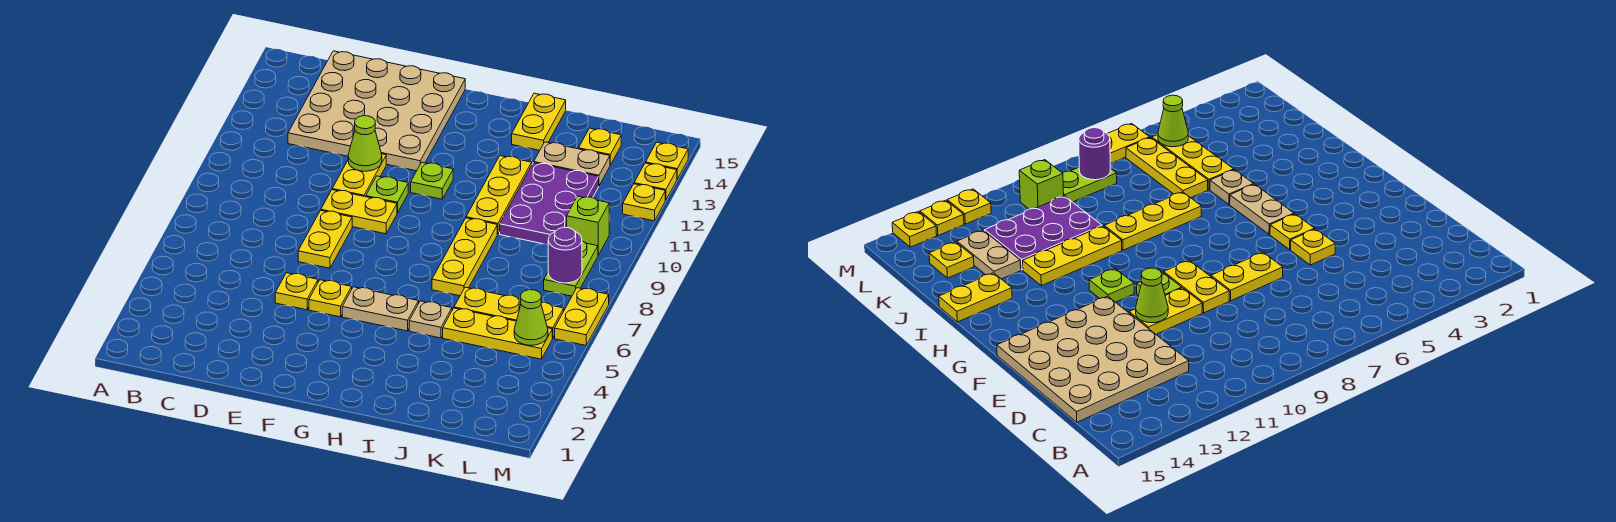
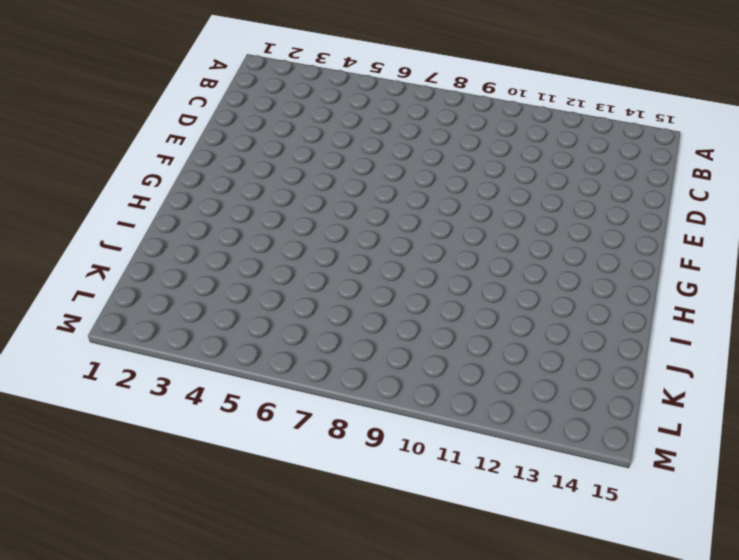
none -> tan 4x4 plate [288,51,465,171]
none -> yellow 1x1 plate [275,273,318,310]
none -> yellow 1x2 plate [298,210,352,268]

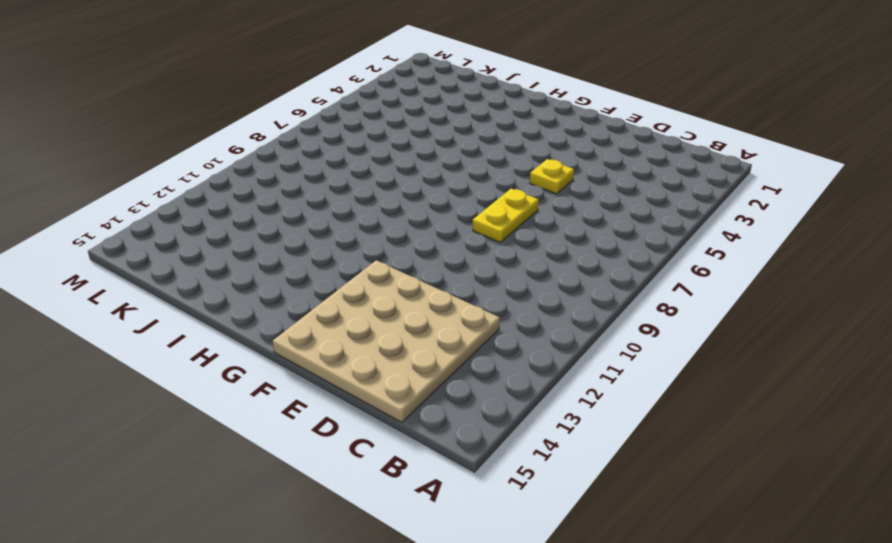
none -> yellow 1x2 plate [321,190,397,234]
none -> yellow 1x2 plate [332,154,386,197]
none -> yellow 1x1 plate [309,280,352,317]

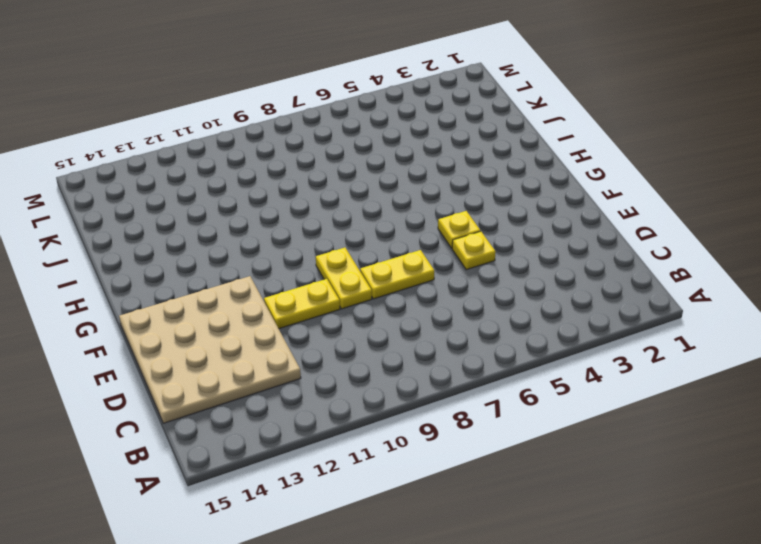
none -> lime 1x1 plate [366,176,408,213]
none -> tan 1x2 plate [342,287,419,331]
none -> lime 1x1 plate [411,162,453,199]

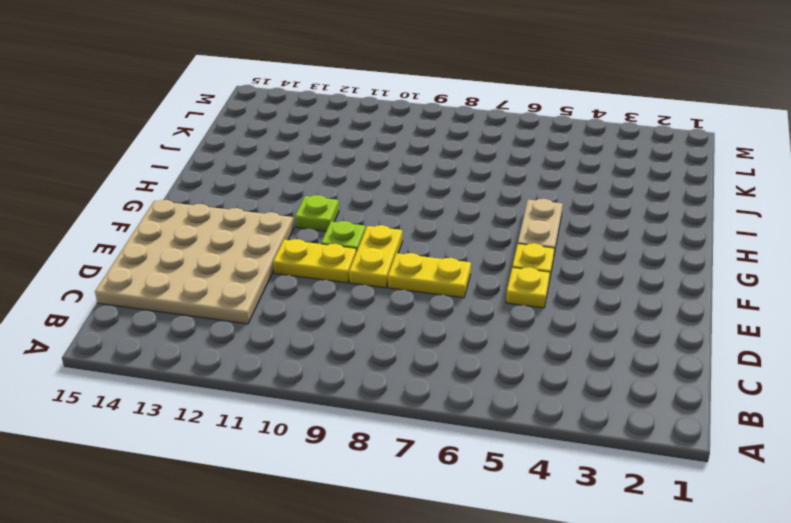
none -> tan 1x1 plate [409,301,452,338]
none -> yellow 1x3 plate [432,218,497,296]
none -> yellow 1x3 plate [466,156,532,234]

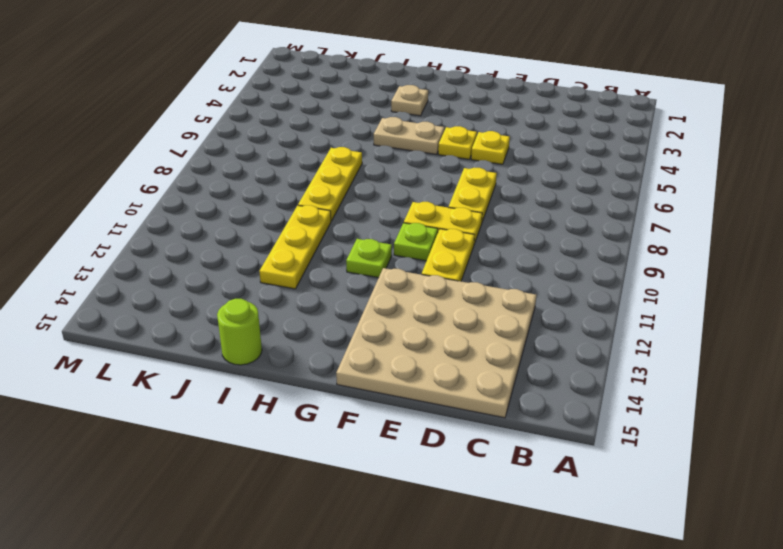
tan 1x1 plate [391,85,428,116] -> tan 1x1 plate moved to [409,301,452,338]
lime 1x1 round brick [217,299,262,365] -> yellow 1x2 plate [512,93,566,150]
none -> yellow 1x3 plate [443,308,552,359]
none -> yellow 1x3 plate [454,287,564,338]
none -> purple 2x3 plate [500,163,599,245]

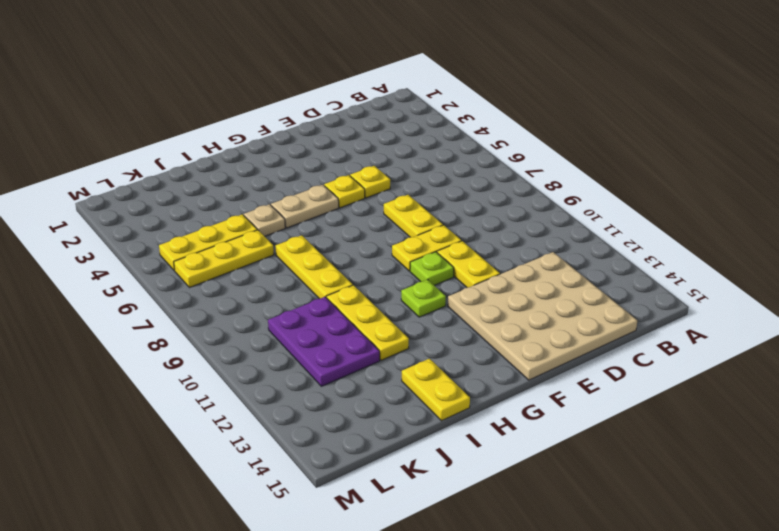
none -> tan 1x2 plate [534,142,610,185]
none -> yellow 1x1 plate [579,128,621,165]
none -> lime 1x2 plate [544,241,598,296]

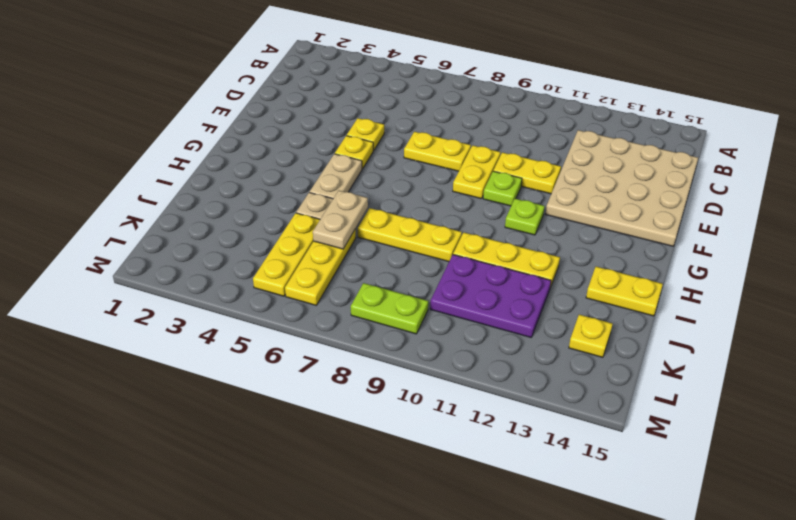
tan 1x2 plate [313,191,368,249] -> tan 1x2 plate moved to [534,142,610,185]
none -> lime 1x1 brick [567,196,609,255]
none -> yellow 1x2 plate [555,288,609,345]
none -> yellow 1x1 plate [623,184,665,221]

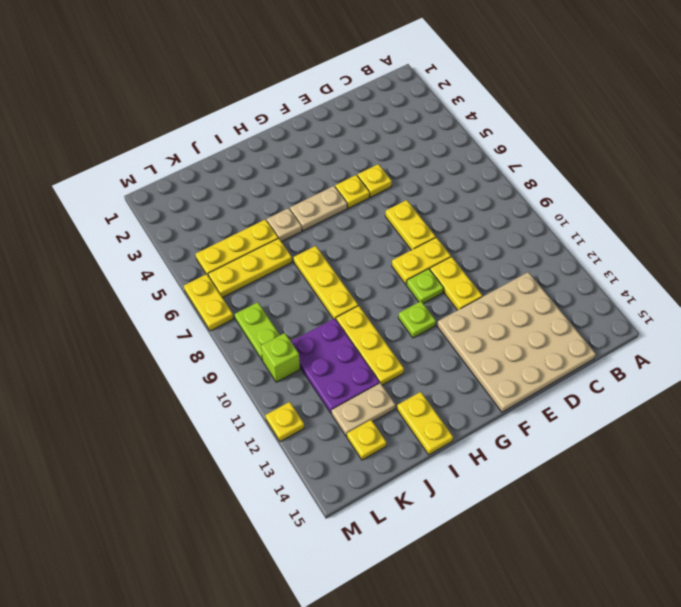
none -> yellow 1x1 plate [634,163,677,200]
none -> yellow 1x1 plate [646,142,688,179]
none -> lime 1x1 cone [348,116,382,171]

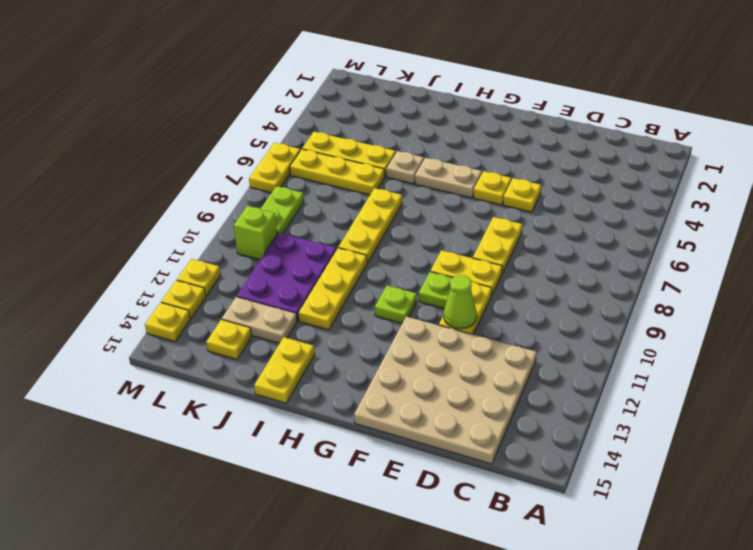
none -> lime 1x1 cone [514,290,548,345]
none -> purple 1x1 round brick [548,227,582,283]

